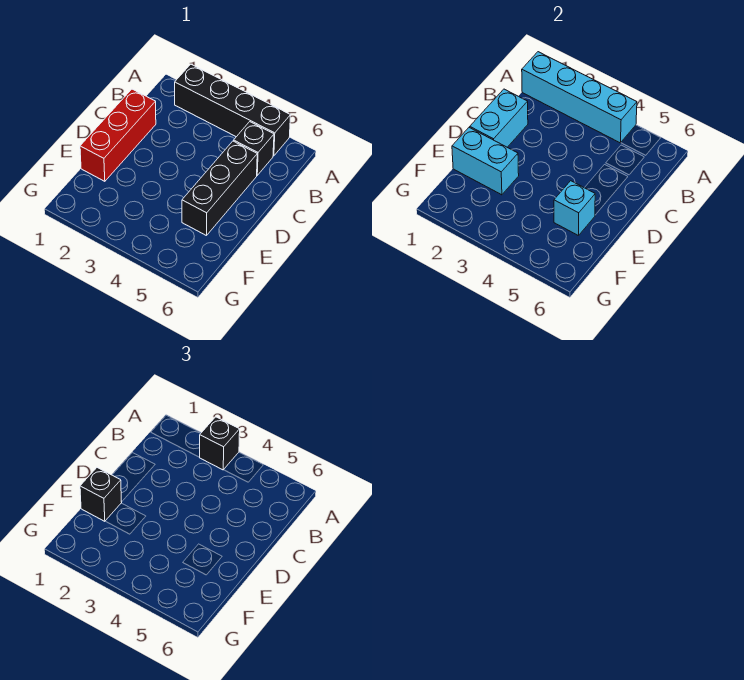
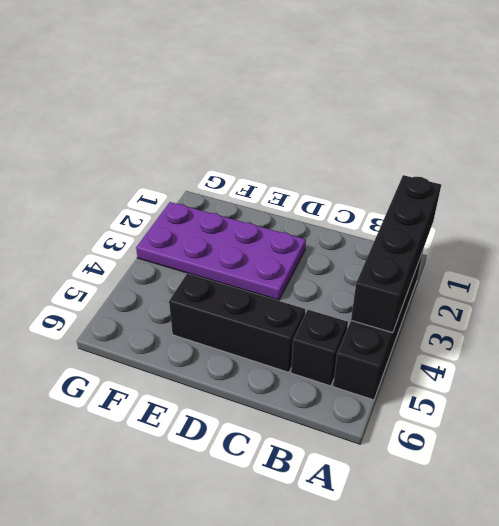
black 1x4 brick [351,175,441,333] -> cyan 1x4 brick [522,52,637,143]
purple 2x4 plate [136,202,306,300] -> none
none -> red 1x3 brick [80,89,156,181]
none -> cyan 1x2 brick [470,89,528,147]

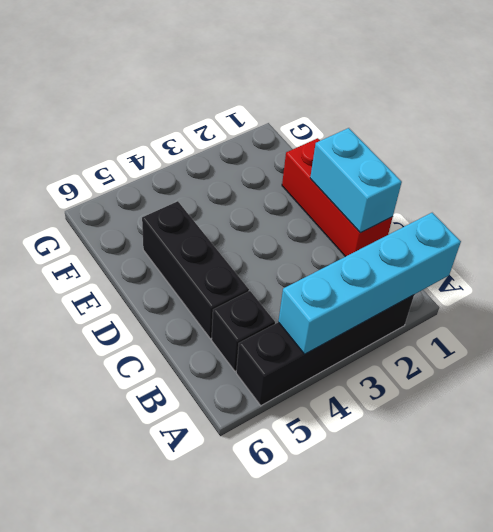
none -> cyan 1x2 brick [452,127,519,195]
none -> cyan 1x1 brick [554,181,595,236]

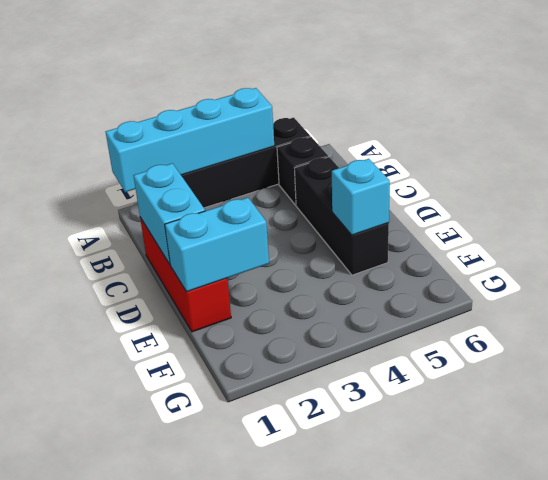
none -> black 1x1 brick [200,417,240,470]
none -> black 1x1 brick [80,468,122,521]

